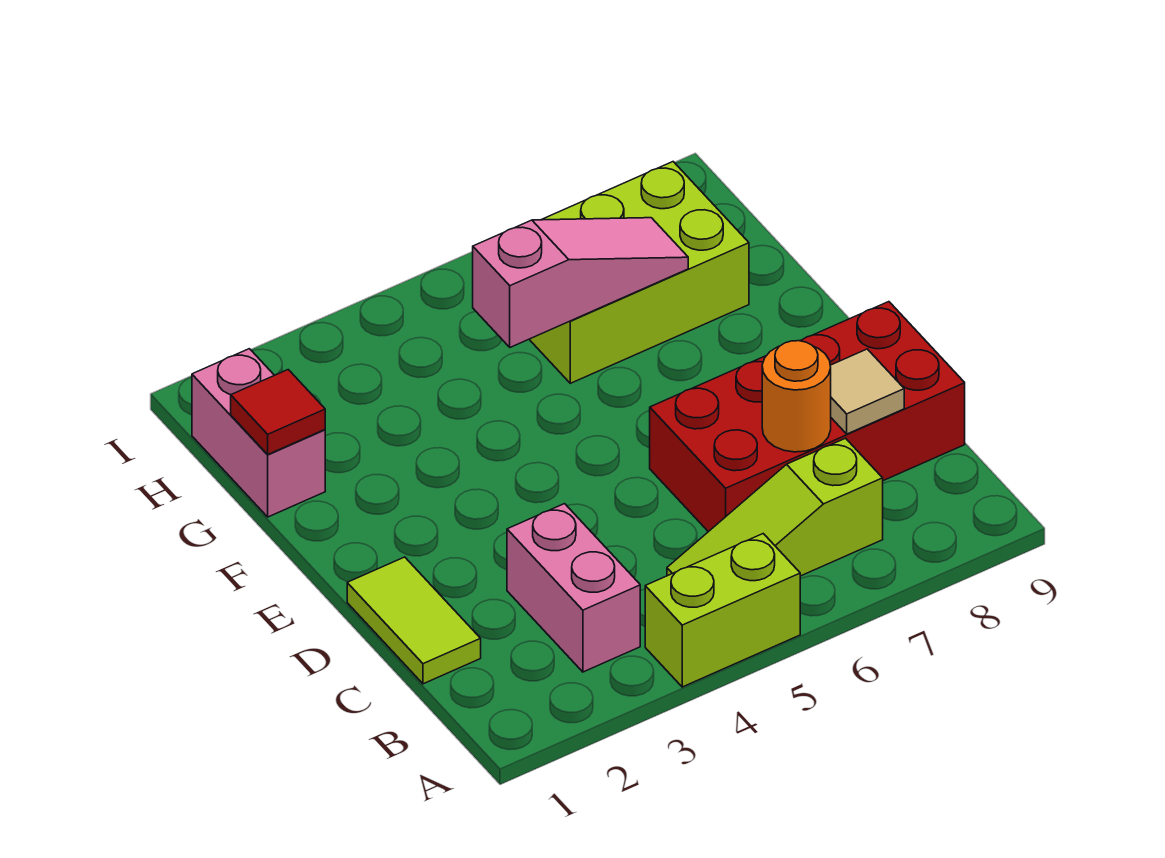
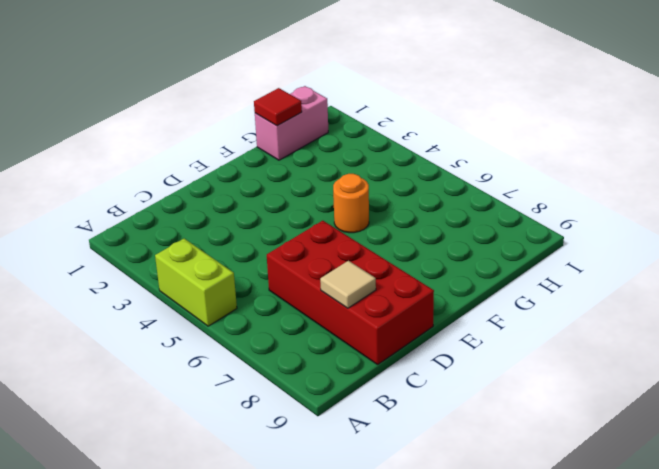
orange 1x1 round brick [333,174,369,233] -> orange 1x1 round brick moved to [762,341,831,452]
none -> pink 1x2 brick [507,504,640,672]
none -> lime 1x3 slope [667,438,883,576]

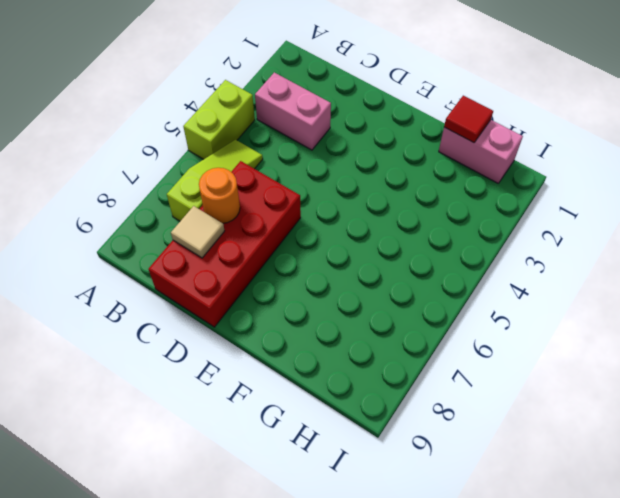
none -> lime 1x2 tile [347,557,481,684]
none -> lime 2x3 brick [529,162,749,383]

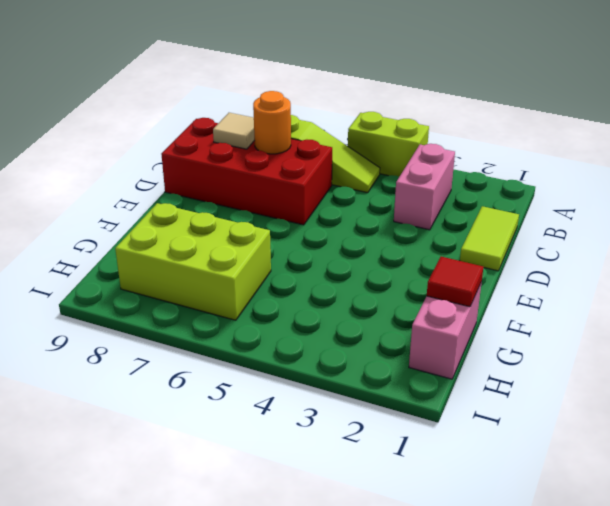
none -> pink 1x3 slope [473,218,688,347]

